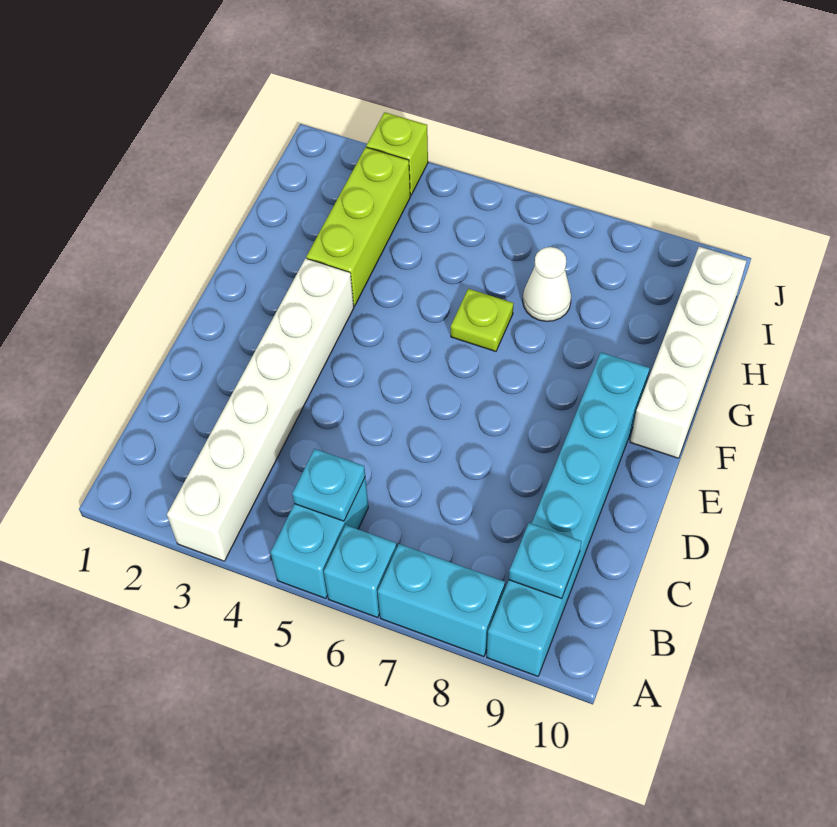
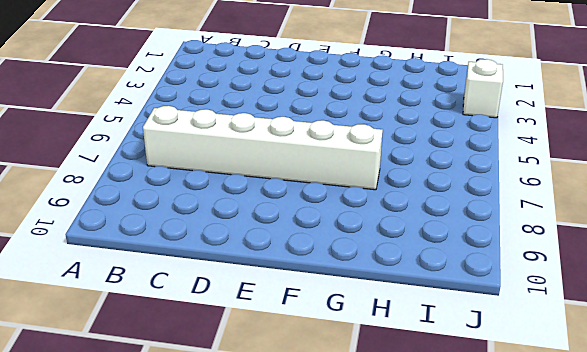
white 1x6 brick [143,106,383,190] -> white 1x6 brick moved to [167,259,354,561]
white 1x1 brick [463,59,503,118] -> lime 1x1 brick [366,112,428,195]
none -> cyan 1x2 brick [271,478,368,598]
none -> cyan 1x1 brick [324,525,397,617]
none -> cyan 1x2 brick [378,544,505,657]

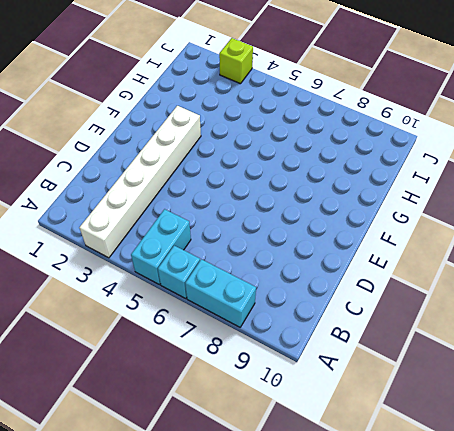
none -> cyan 1x6 brick [487,352,650,676]
none -> white 1x4 brick [630,247,746,458]
none -> lime 1x3 brick [306,147,410,306]

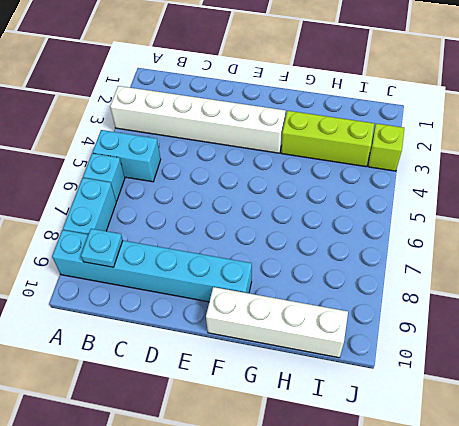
none -> lime 1x1 plate [451,289,513,351]
none -> white 1x1 cone [523,247,571,321]
none -> cyan 1x1 plate [292,449,365,521]

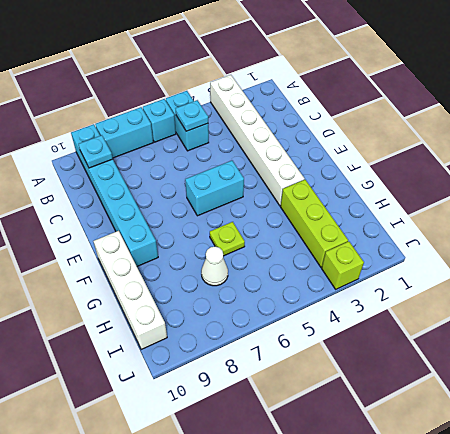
cyan 1x2 brick [185,161,244,216] -> none

